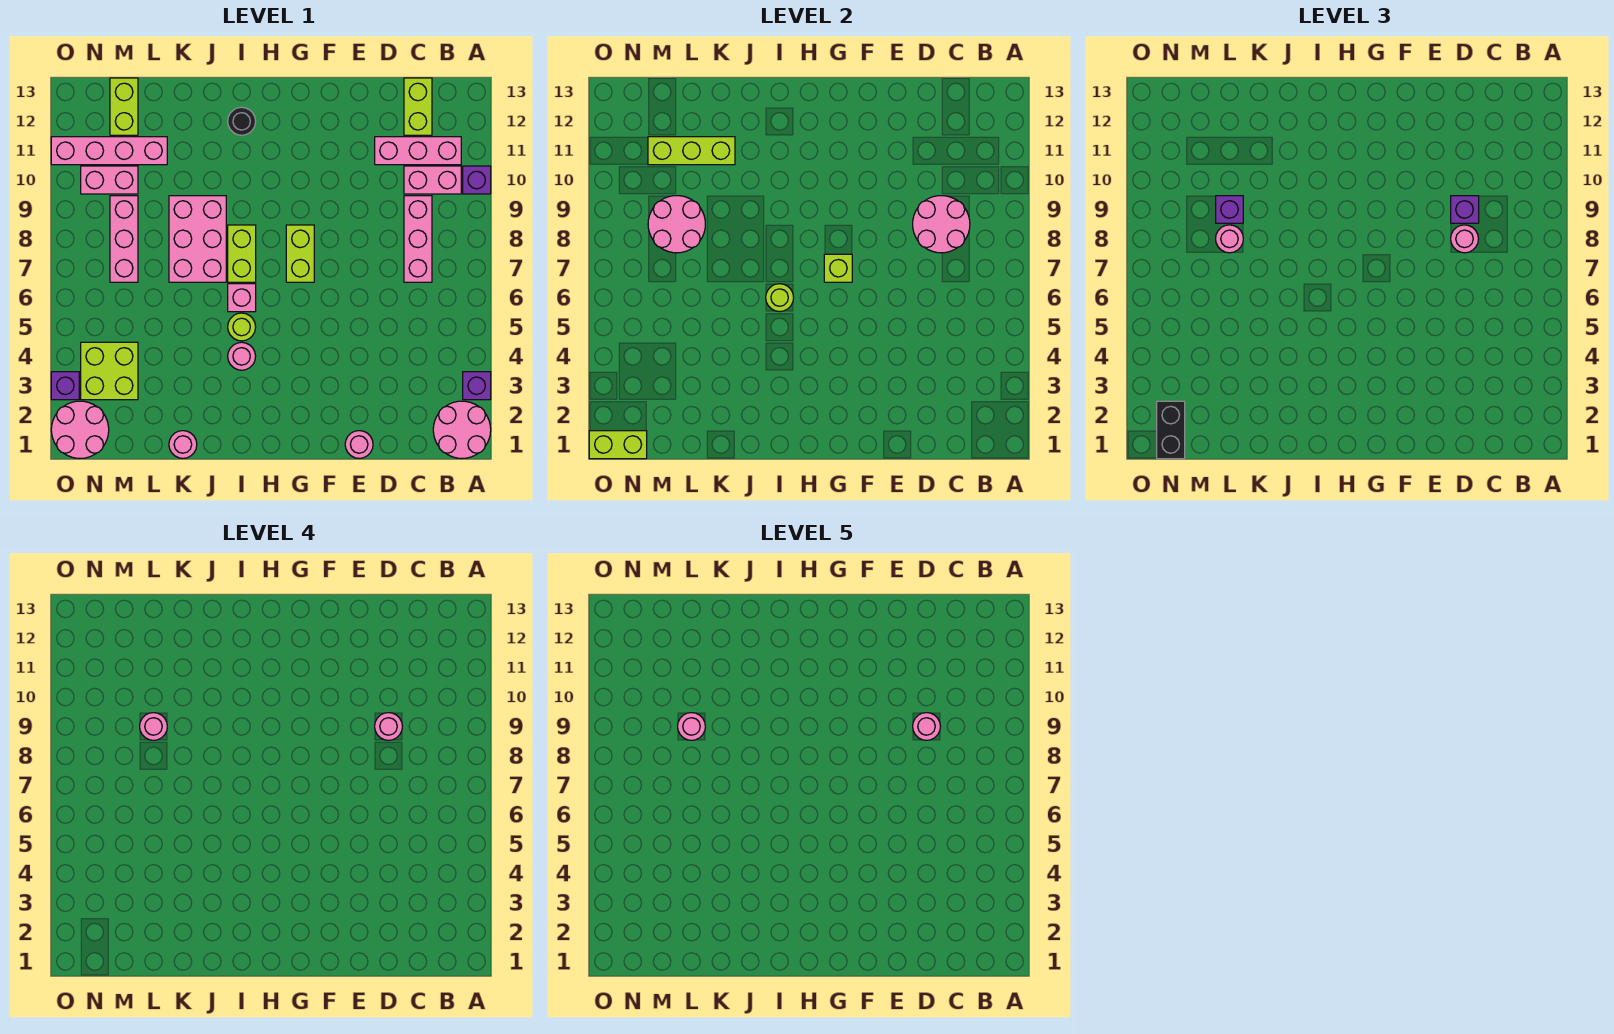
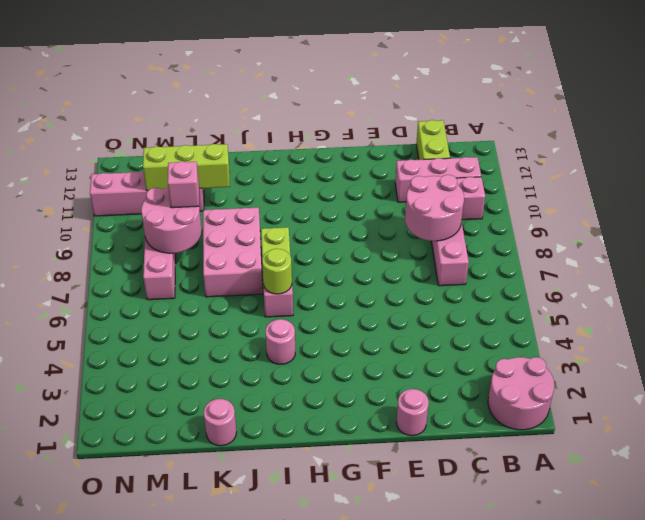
pink 1x1 brick [168,161,200,208] -> purple 1x1 brick [1216,196,1243,223]
none -> purple 1x1 brick [463,372,491,400]
none -> purple 1x1 brick [463,166,491,194]
none -> lime 1x2 brick [286,225,314,282]
none -> lime 1x1 round brick [228,313,256,341]

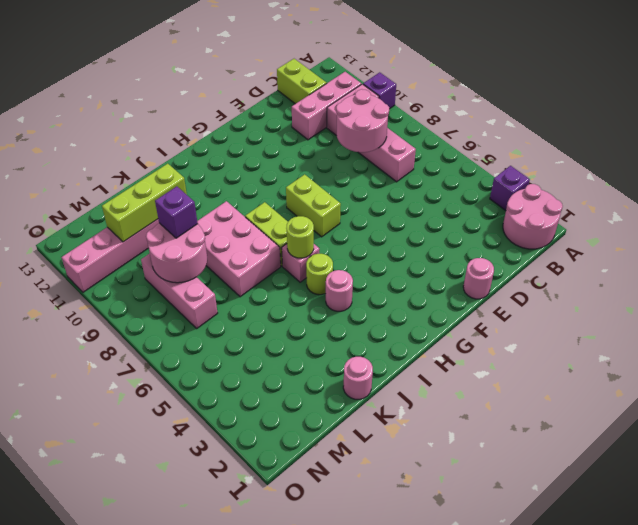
none -> black 1x1 round brick [228,107,256,135]
none -> lime 2x2 brick [81,342,138,400]
none -> pink 1x2 brick [81,166,138,194]
none -> lime 1x2 brick [110,78,138,135]

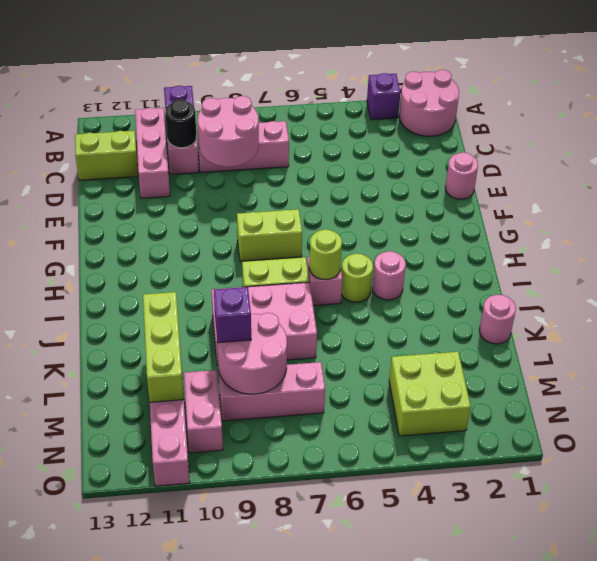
black 1x1 round brick [166,100,197,148] -> black 1x1 round brick moved to [228,107,256,135]
none -> lime 1x2 brick [110,78,138,135]
none -> pink 2x2 round brick [51,401,109,458]
none -> purple 1x1 brick [51,372,79,400]
none -> lime 1x1 brick [824,254,852,282]

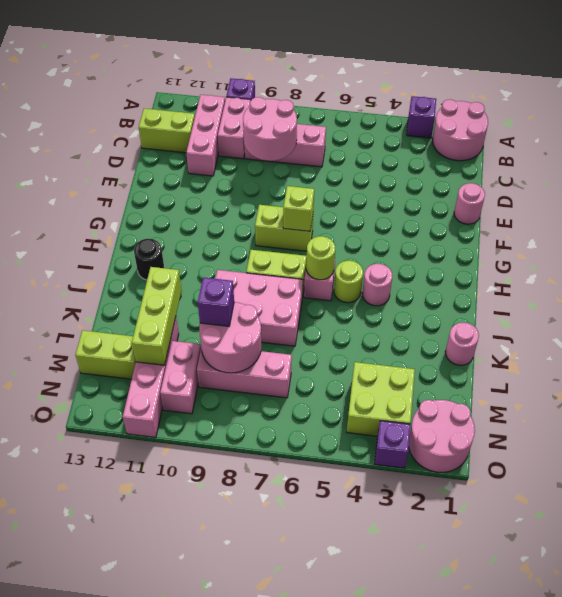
none -> lime 1x2 brick [589,431,647,459]
none -> pink 1x1 round brick [1451,225,1478,253]
none -> purple 1x1 brick [1451,196,1479,223]
none -> pink 1x1 round brick [1216,225,1243,253]

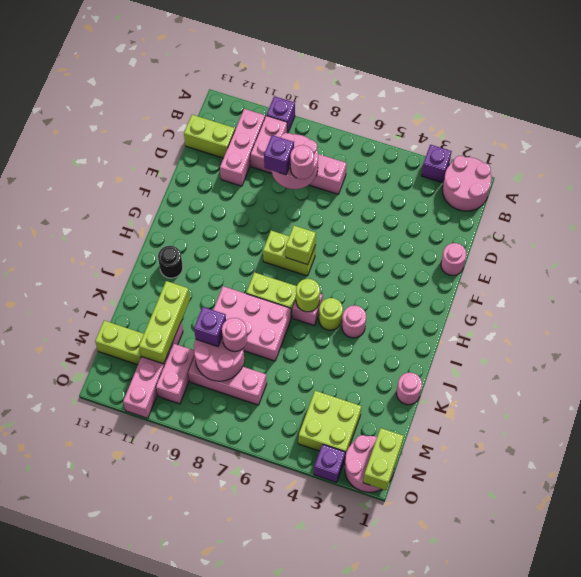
none -> black 1x2 brick [1157,401,1185,459]
none -> pink 1x1 round brick [375,713,402,740]
none -> pink 1x1 round brick [140,713,167,740]
none -> pink 1x1 round brick [913,713,940,740]

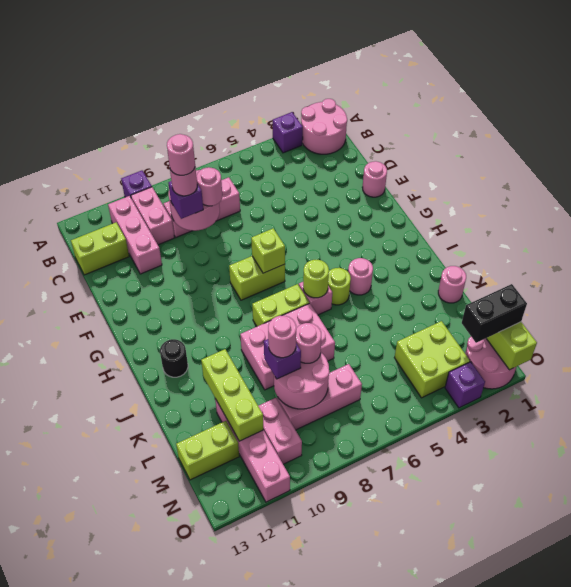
none -> pink 1x1 round brick [678,713,705,740]

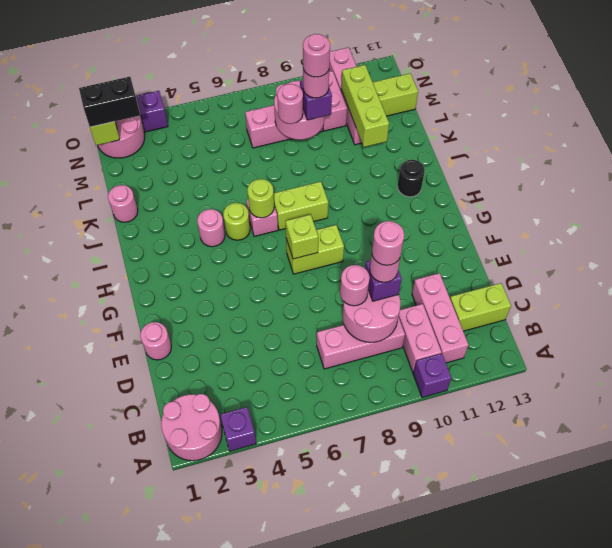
none -> pink 2x3 brick [169,196,226,282]
none -> lime 2x2 brick [81,342,138,400]

